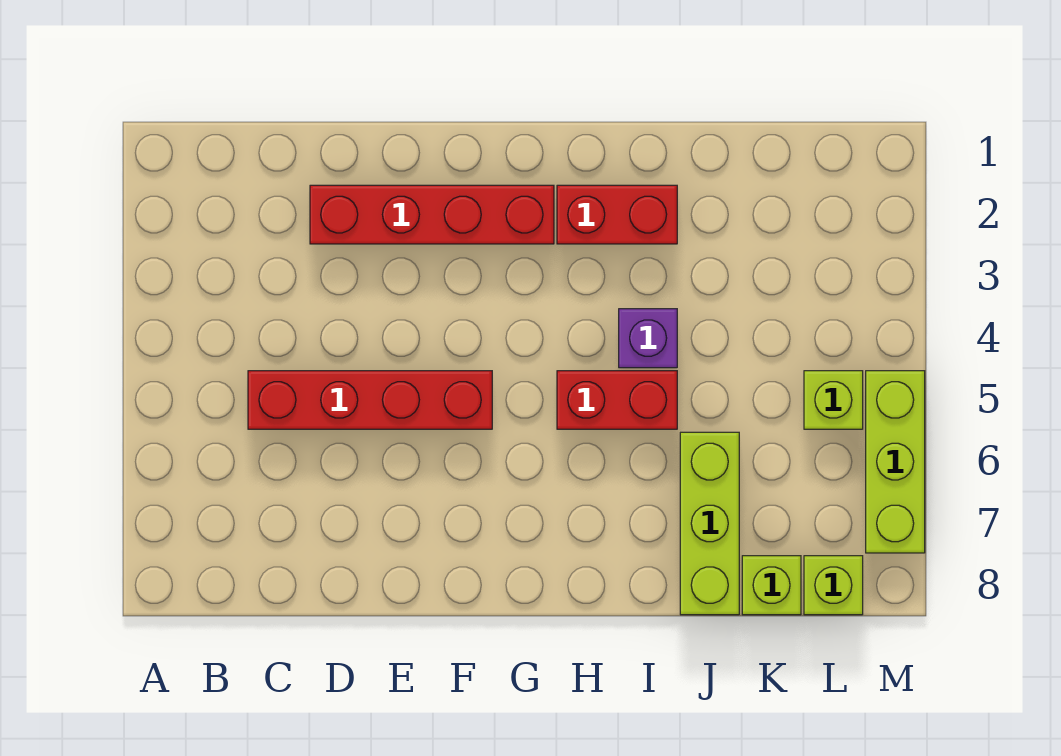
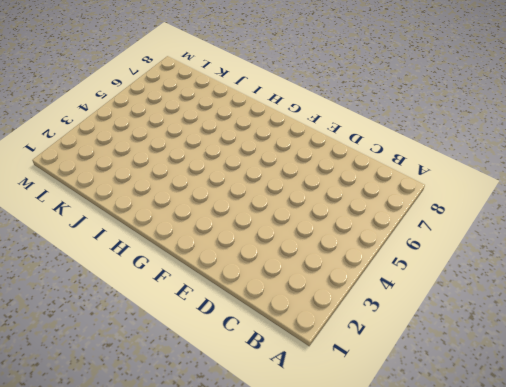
none -> red 1x4 brick [248,371,492,429]
none -> red 1x4 brick [310,185,554,244]

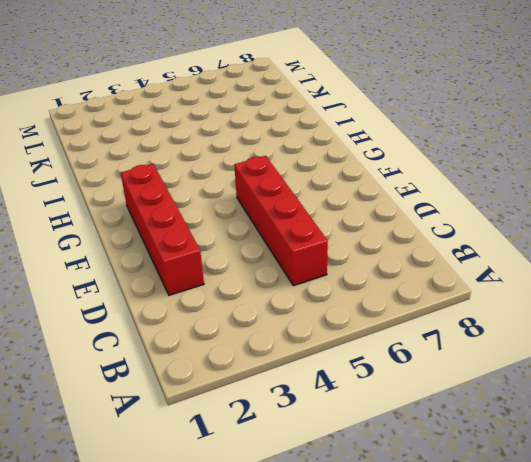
none -> red 1x2 brick [557,185,677,244]
none -> red 1x2 brick [557,371,677,429]

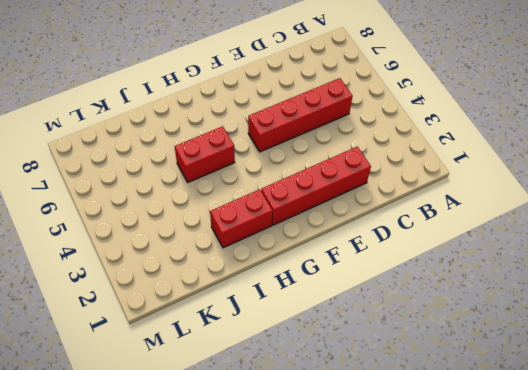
none -> purple 1x1 brick [619,309,677,368]
none -> lime 1x3 brick [680,432,739,615]

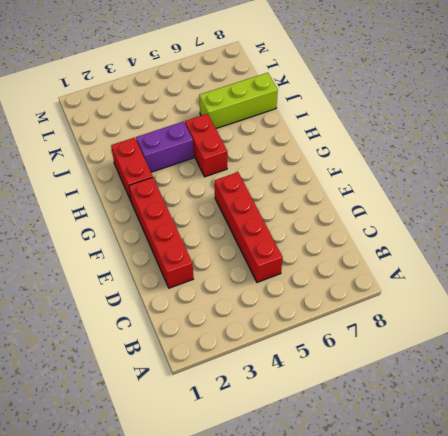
purple 1x2 brick [136,121,194,172] -> purple 1x1 brick [619,309,677,368]
none -> lime 1x1 brick [742,556,801,615]
none -> lime 1x1 brick [804,371,863,429]

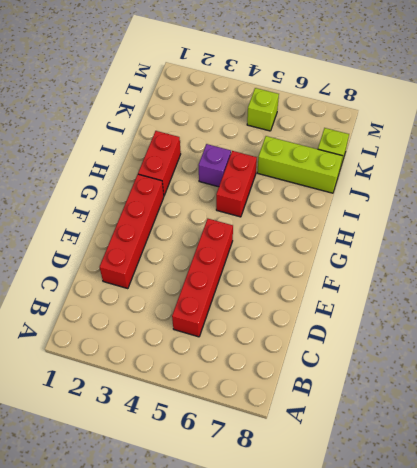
none -> lime 1x1 brick [804,556,863,615]
none -> lime 1x3 brick [866,371,925,553]

